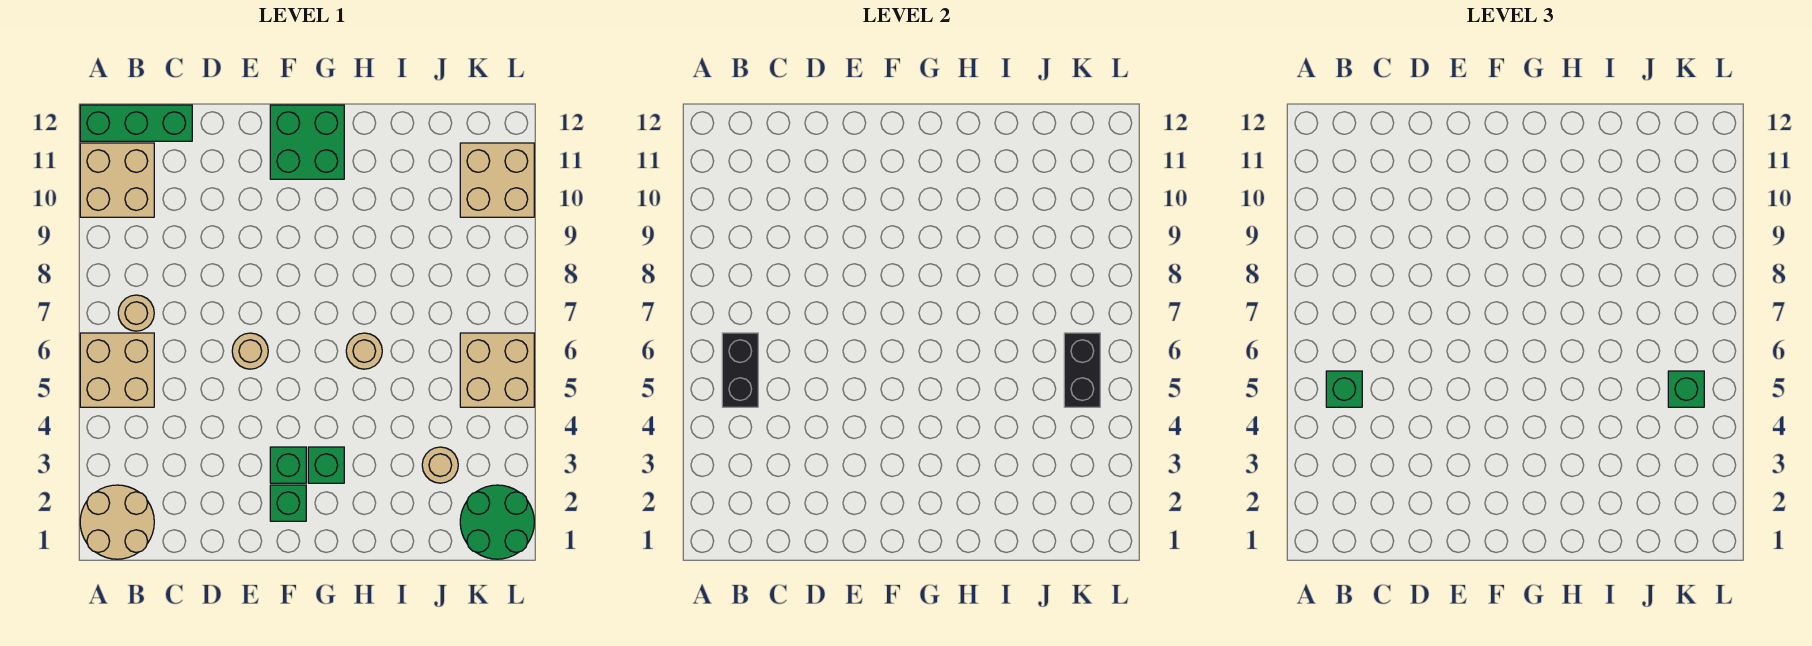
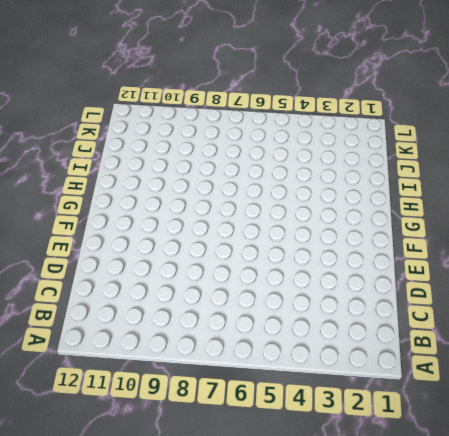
none -> tan 2x2 round brick [80,485,154,559]
none -> tan 2x2 brick [80,333,154,407]
none -> tan 2x2 brick [80,143,154,217]

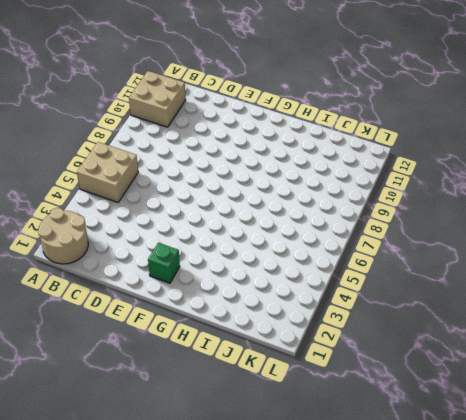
none -> green 1x3 brick [80,105,192,141]
none -> tan 1x1 round brick [118,295,154,331]
none -> tan 1x1 round brick [232,333,268,369]

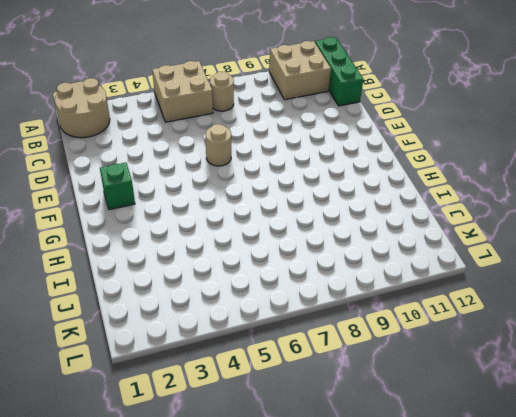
none -> green 1x1 brick [270,447,306,483]
none -> green 2x2 brick [270,105,344,179]
none -> green 1x1 brick [308,447,344,483]

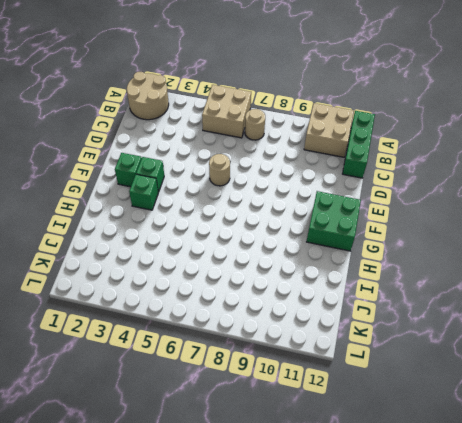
none -> tan 1x1 round brick [346,333,382,369]
none -> tan 1x1 round brick [422,447,458,483]
none -> green 2x2 round brick [460,485,534,559]

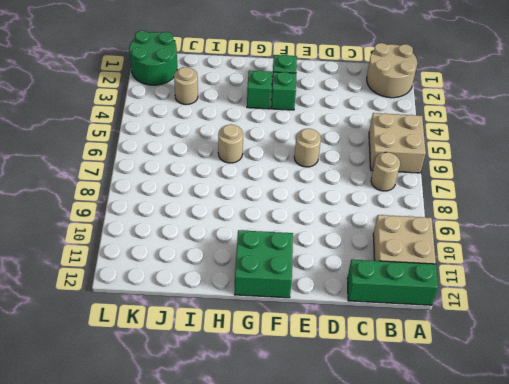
none -> tan 2x2 brick [460,333,534,407]
none -> tan 2x2 brick [460,143,534,217]
none -> black 1x2 brick [722,333,758,407]

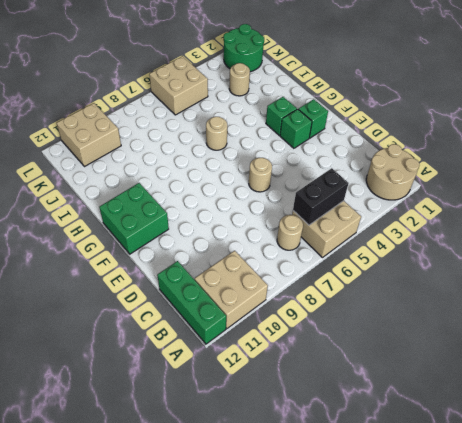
none -> black 1x2 brick [1064,333,1100,407]
none -> green 1x1 brick [1326,371,1362,407]
none -> green 1x1 brick [1668,371,1704,407]

